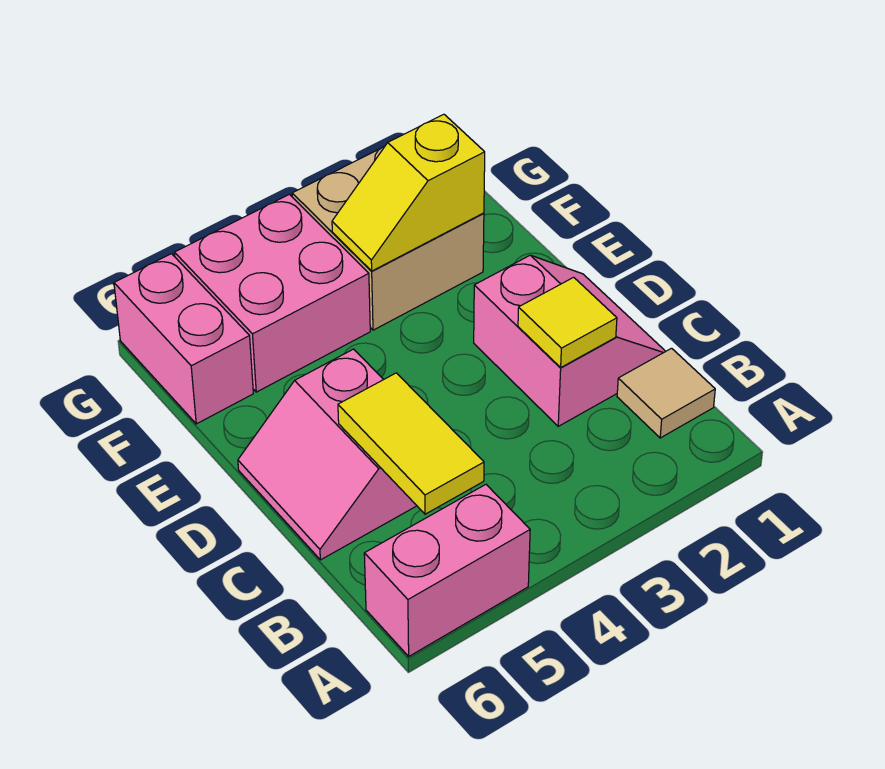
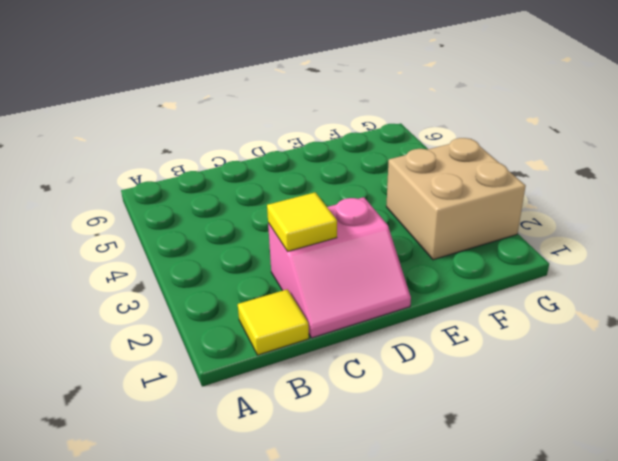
yellow 1x1 tile [238,289,309,355] -> tan 1x1 tile [617,348,715,438]
none -> pink 1x2 brick [364,484,530,656]
none -> pink 2x2 slope [238,349,417,560]

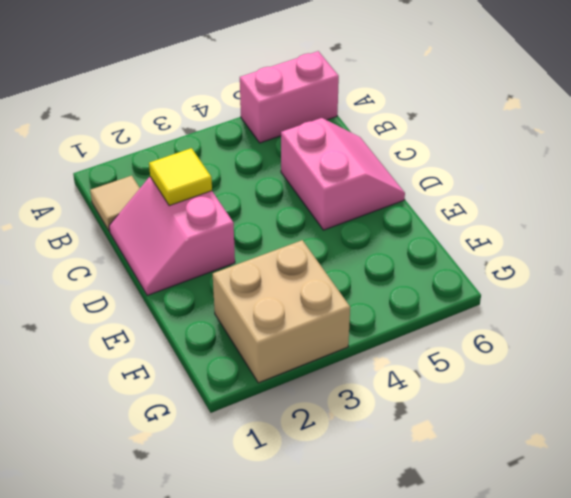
none -> pink 2x2 brick [174,194,370,392]
none -> pink 1x2 brick [114,254,253,424]

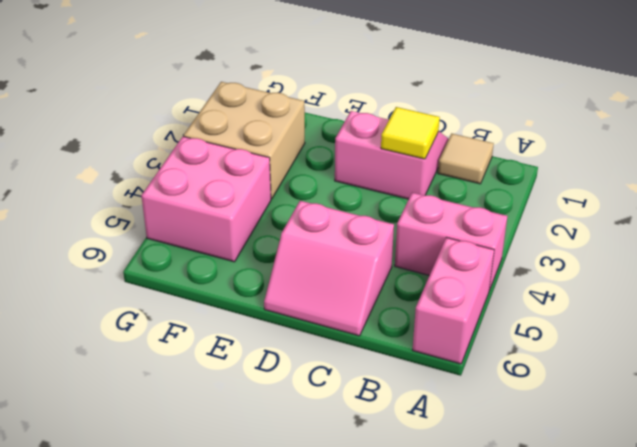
pink 1x2 brick [395,193,507,291] -> pink 1x2 brick moved to [114,254,253,424]
none -> yellow 1x2 tile [338,373,484,514]
none -> yellow 1x2 slope [332,114,485,271]

